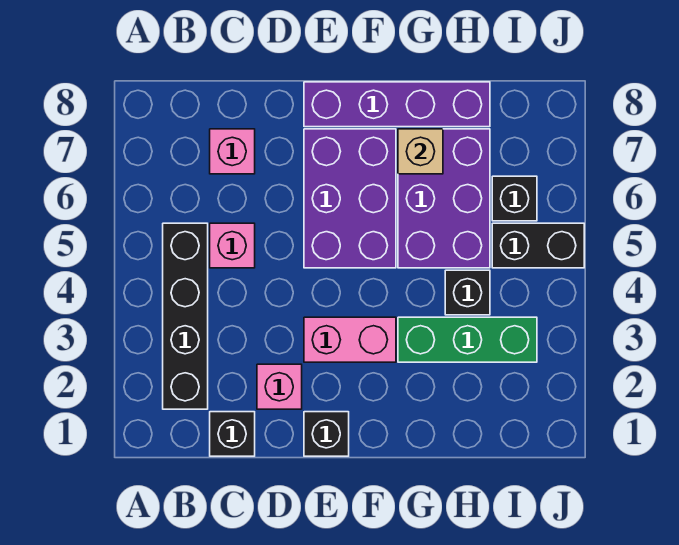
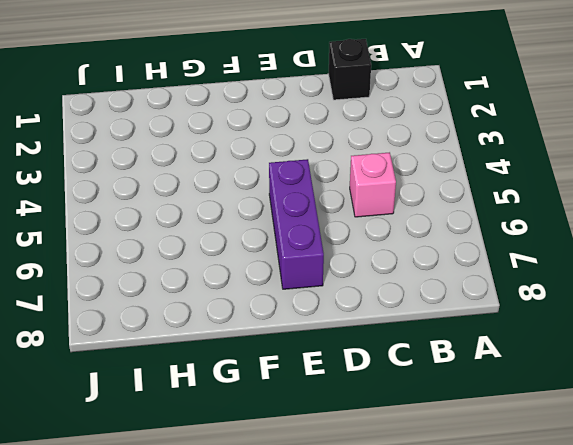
purple 1x3 brick [269,159,324,289] -> purple 2x3 brick [304,129,396,268]
none -> black 1x4 brick [163,223,208,409]
none -> pink 1x1 brick [210,129,255,174]
none -> pink 1x1 brick [257,364,302,409]

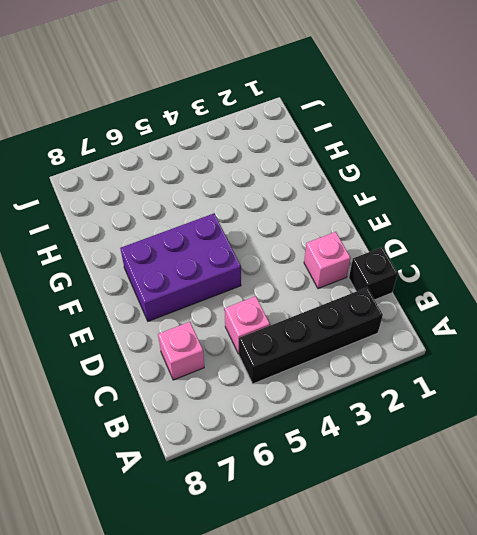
none -> black 1x1 brick [304,412,349,456]
none -> pink 1x2 brick [304,317,396,362]
none -> purple 1x4 brick [304,82,490,127]

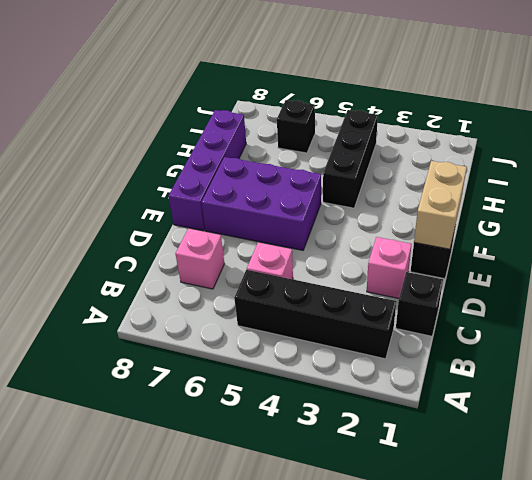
tan 1x2 brick [414,161,467,249] -> none
black 1x3 brick [323,110,378,208] -> black 1x1 brick [445,270,490,315]
none -> pink 1x2 brick [304,317,396,362]
none -> green 1x3 brick [398,317,537,362]
none -> purple 2x3 brick [398,129,490,268]

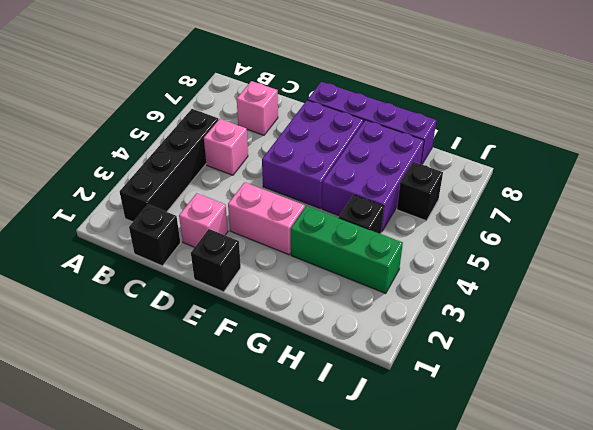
none -> black 1x2 brick [492,223,584,268]
none -> tan 1x1 brick [398,129,443,174]

